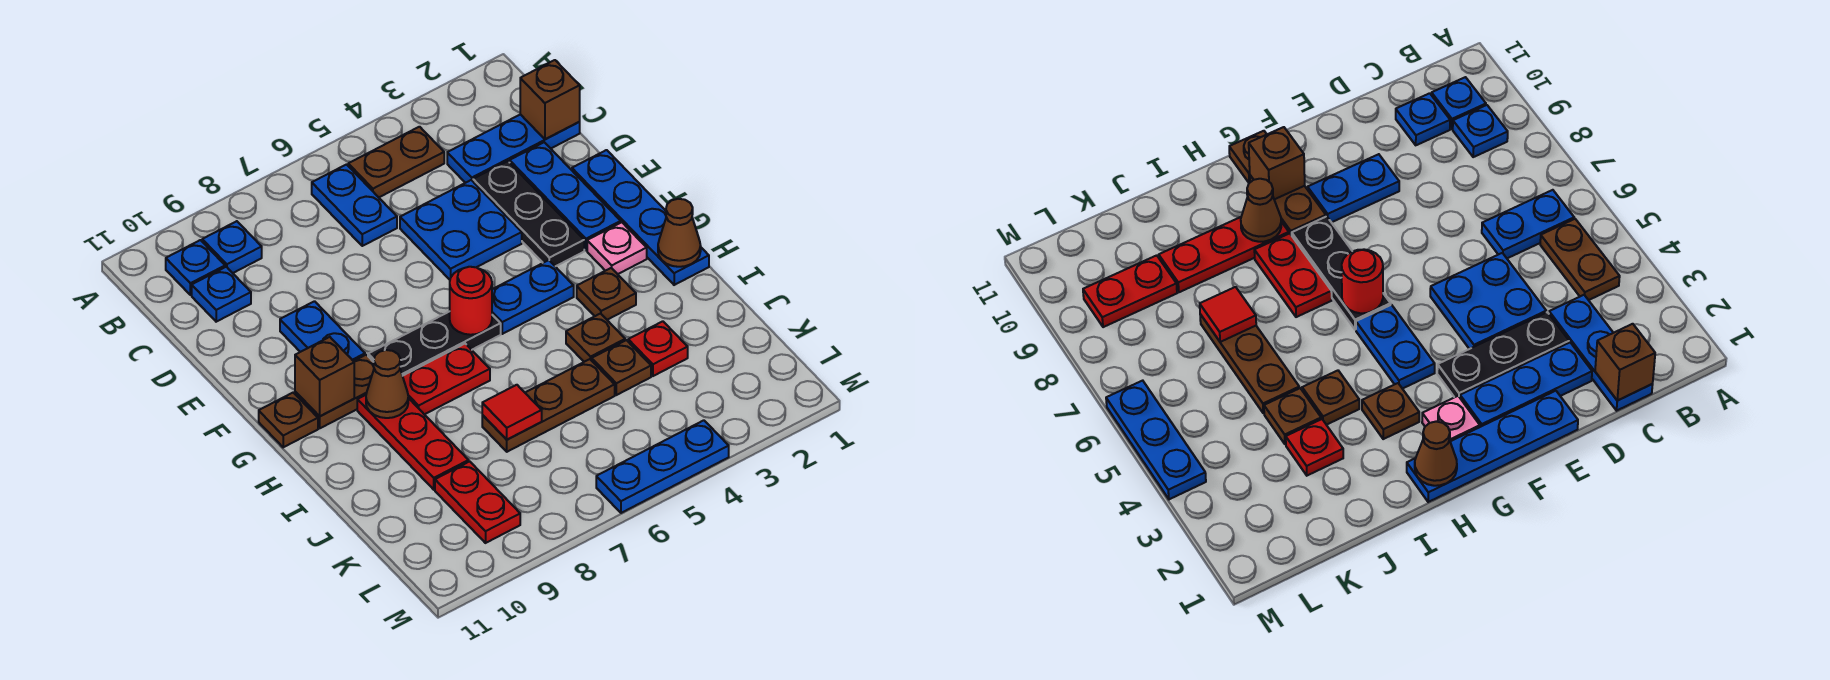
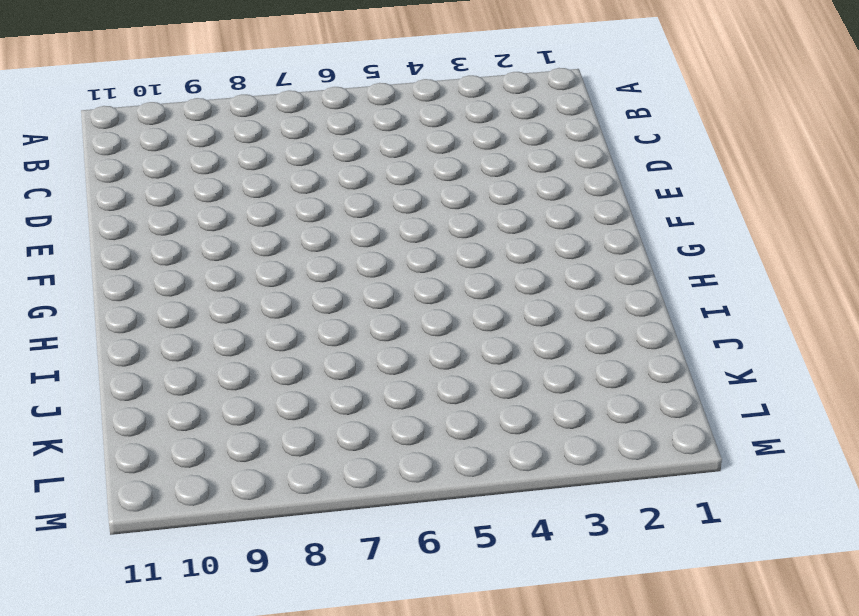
none -> brown 1x2 plate [348,127,444,197]
none -> blue 1x2 plate [312,165,397,246]
none -> blue 1x1 plate [202,221,262,273]
none -> blue 1x1 plate [166,240,225,295]

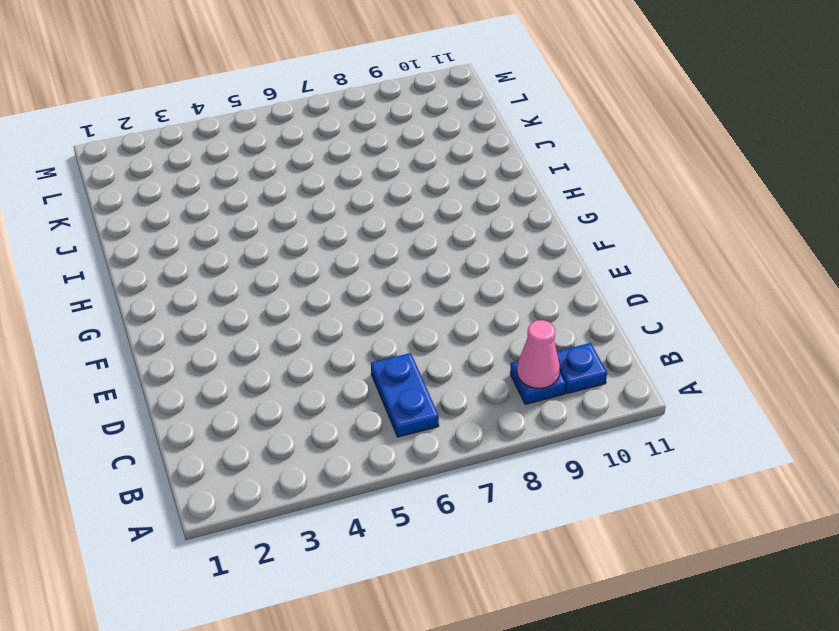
pink 1x1 cone [517,320,560,388] -> none
none -> brown 1x2 plate [348,127,444,197]
none -> blue 1x3 plate [447,114,580,183]
none -> blue 1x1 plate [192,267,251,322]
none -> blue 1x3 plate [510,142,621,250]

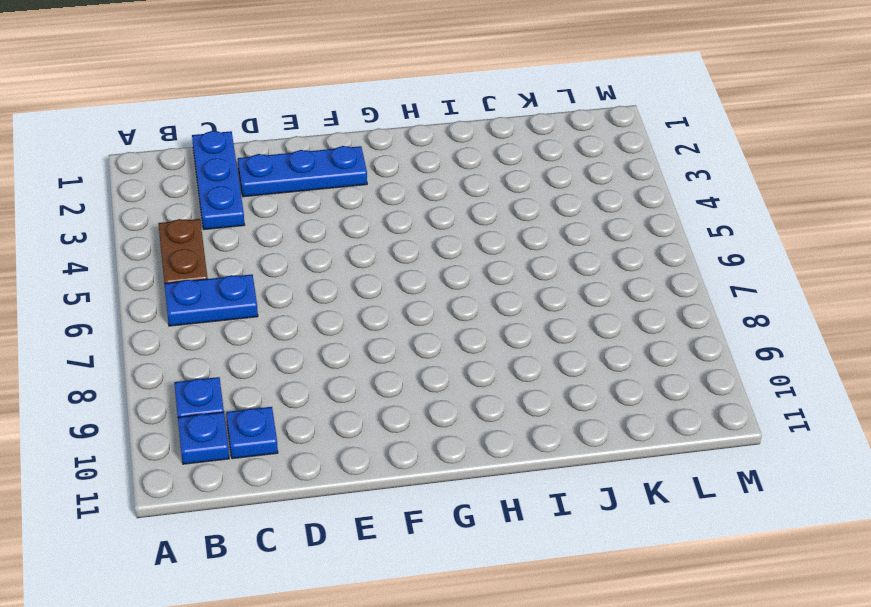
none -> black 1x3 plate [473,161,584,266]
none -> blue 2x2 plate [400,180,522,280]
none -> blue 1x4 plate [572,150,709,285]
none -> blue 1x2 plate [280,301,365,361]

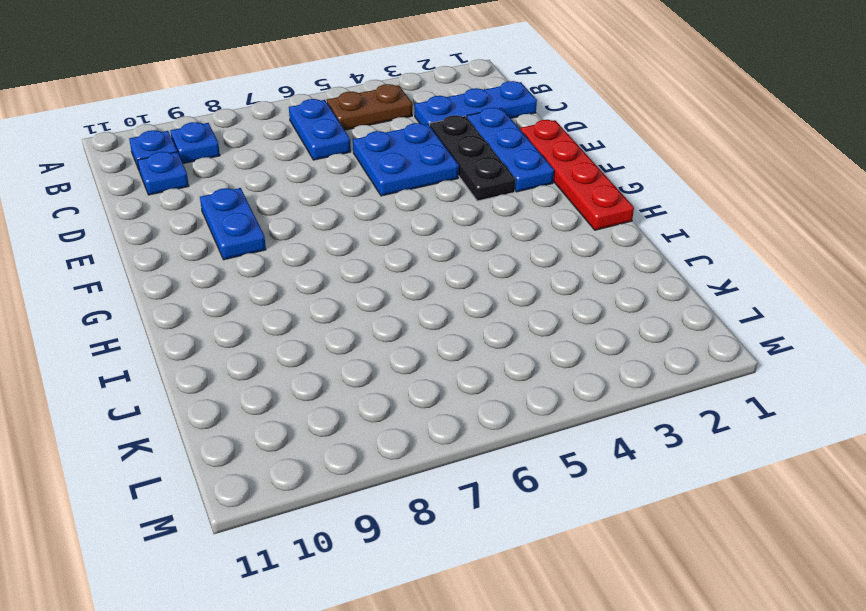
red 1x4 plate [520,120,634,230] -> blue 1x4 plate [572,150,709,285]
none -> pink 1x1 plate [587,222,647,274]
none -> blue 1x2 plate [492,260,574,334]
none -> black 1x3 plate [368,311,501,376]
none -> brown 1x2 plate [295,355,374,428]

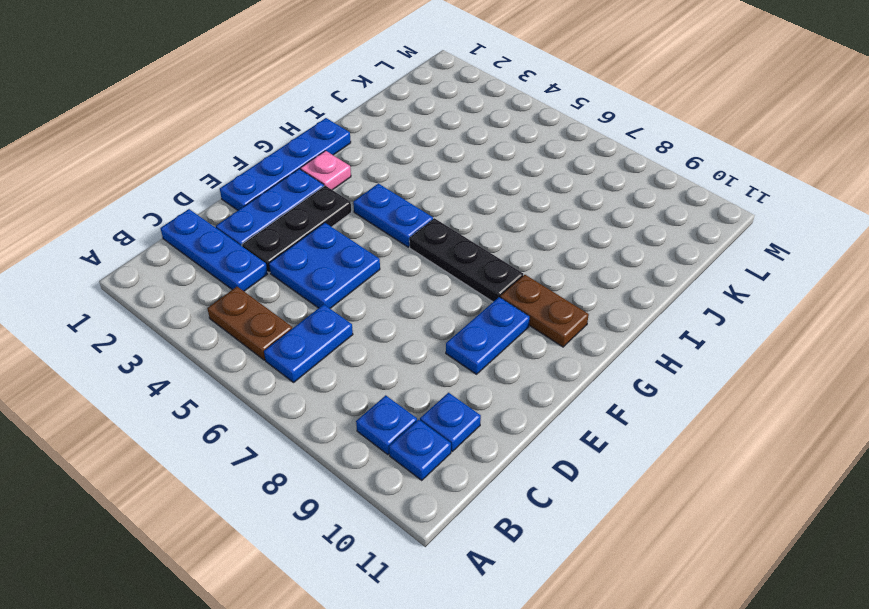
none -> brown 1x1 plate [259,393,318,447]
none -> brown 1x1 plate [577,268,636,320]
none -> red 1x2 plate [403,344,490,415]
none -> red 1x3 plate [357,395,469,490]

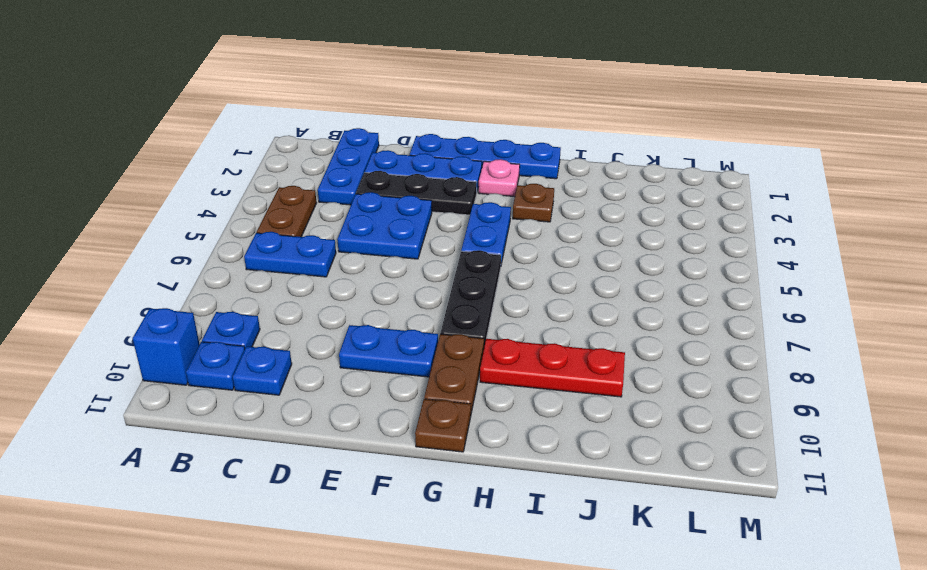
blue 1x1 brick [133,308,200,385] -> none
none -> red 1x2 plate [403,344,490,415]
none -> brown 1x1 plate [566,314,625,362]
none -> red 1x1 plate [628,321,688,376]
none -> brown 1x1 plate [592,340,651,395]

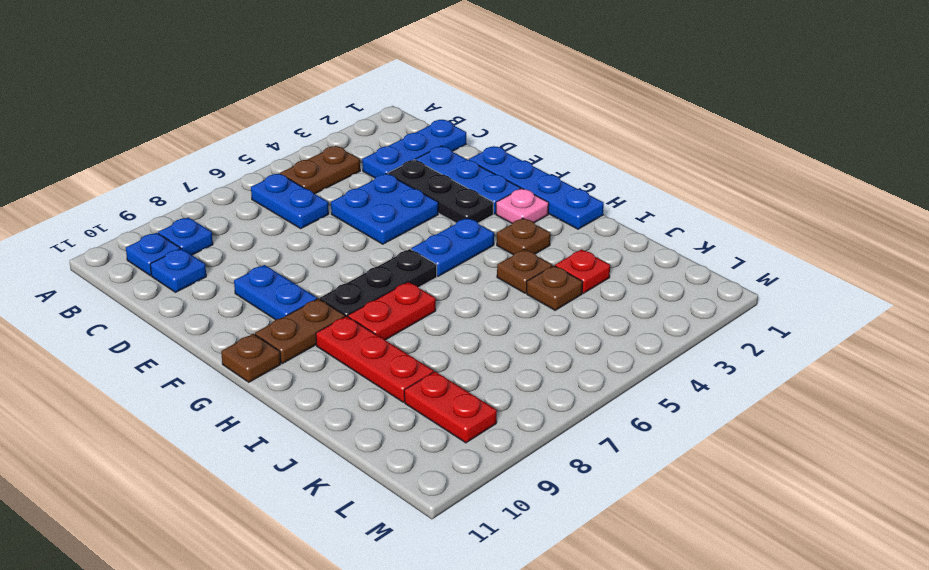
none -> brown 1x3 plate [482,359,615,452]
none -> blue 1x3 plate [596,420,729,513]
none -> brown 1x1 brick [520,60,580,139]
none -> red 1x1 round brick [450,267,492,335]

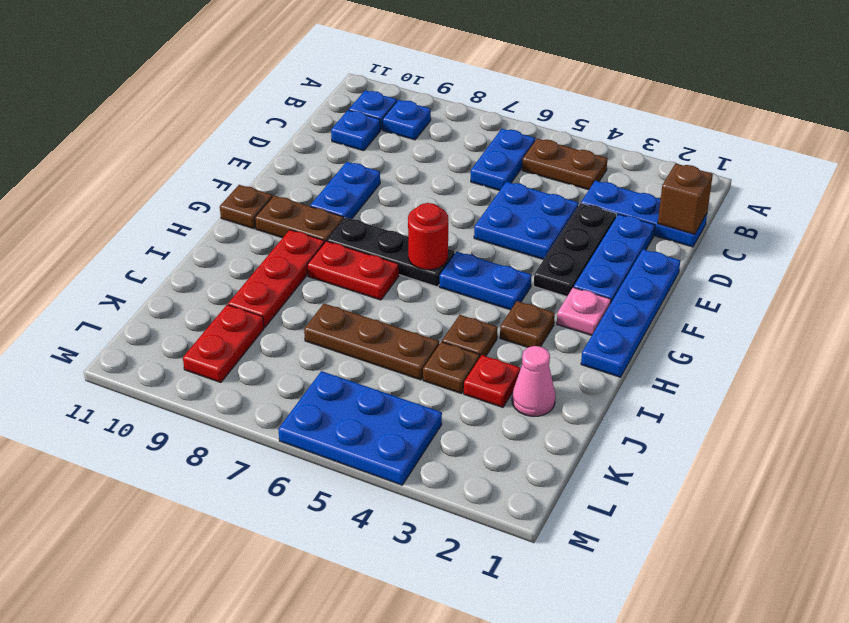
pink 1x1 cone [512,346,555,416] -> none
blue 2x3 plate [278,371,442,485] -> blue 1x3 plate [596,420,729,513]
none -> brown 1x1 brick [295,337,354,416]
none -> brown 1x1 cone [658,199,701,267]
none -> brown 1x1 cone [366,350,408,418]
none -> red 1x1 tile [482,385,542,439]

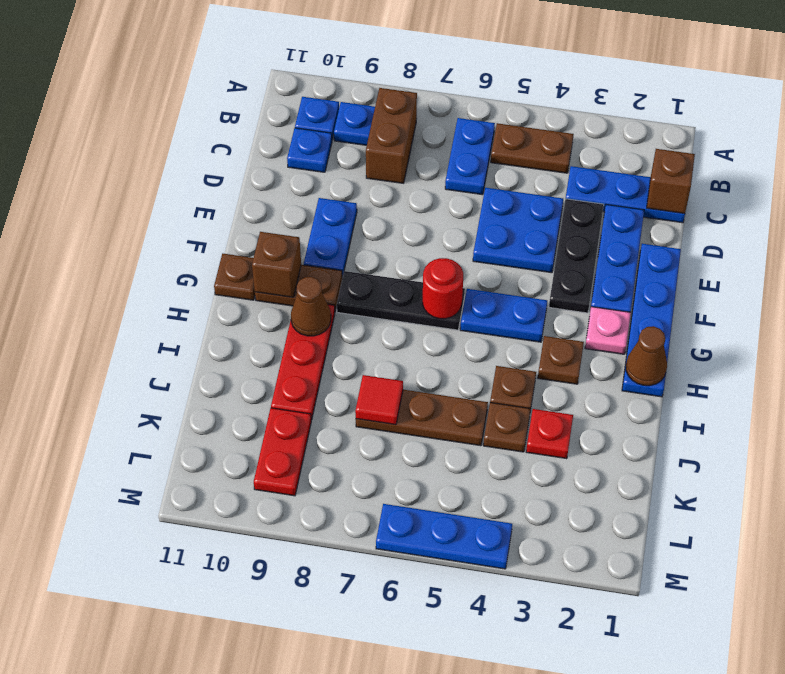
brown 1x2 brick [366,88,417,183] -> none
none -> red 1x2 plate [403,344,490,415]

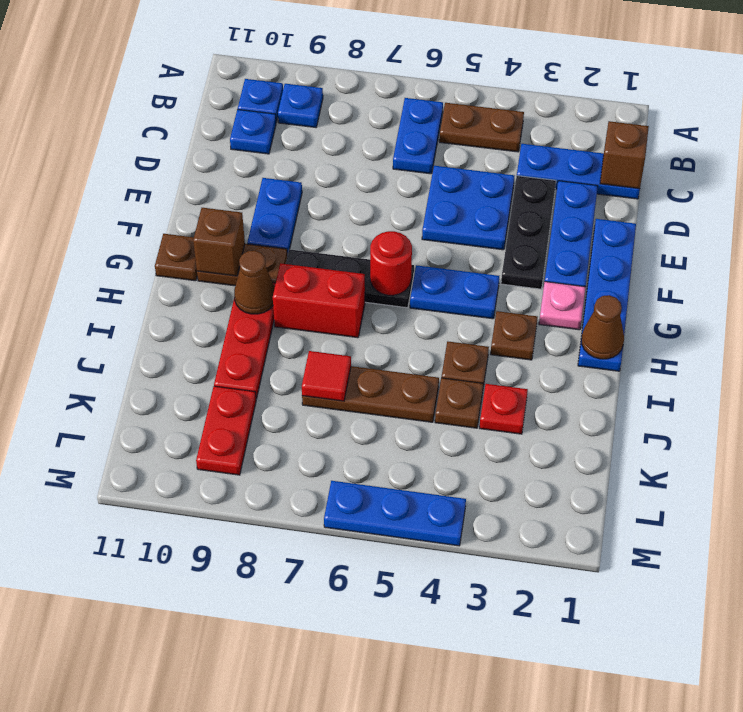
red 1x2 brick [273,263,365,338] -> red 1x2 plate [403,344,490,415]

